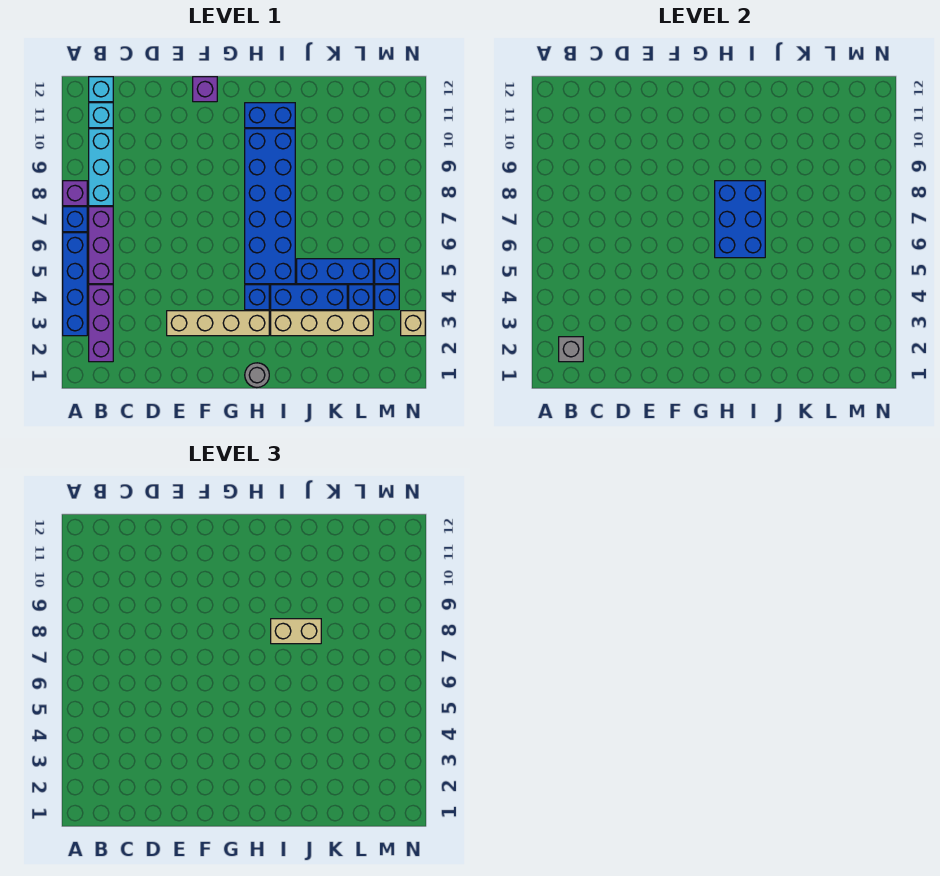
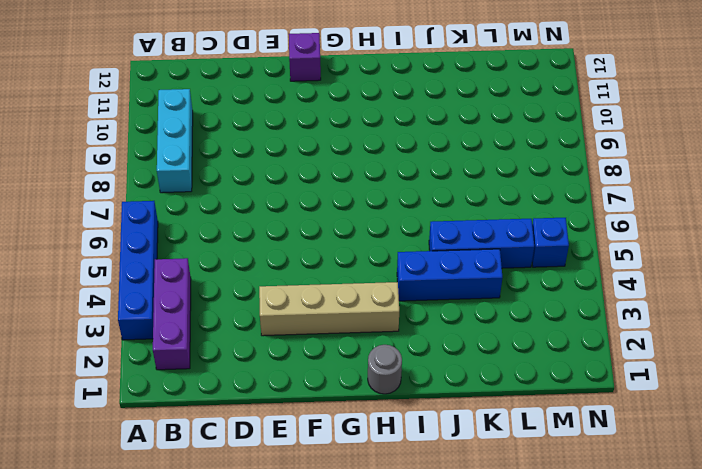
none -> blue 1x1 brick [63,207,87,232]
none -> purple 1x1 brick [63,181,87,206]
none -> purple 1x3 brick [89,207,113,284]

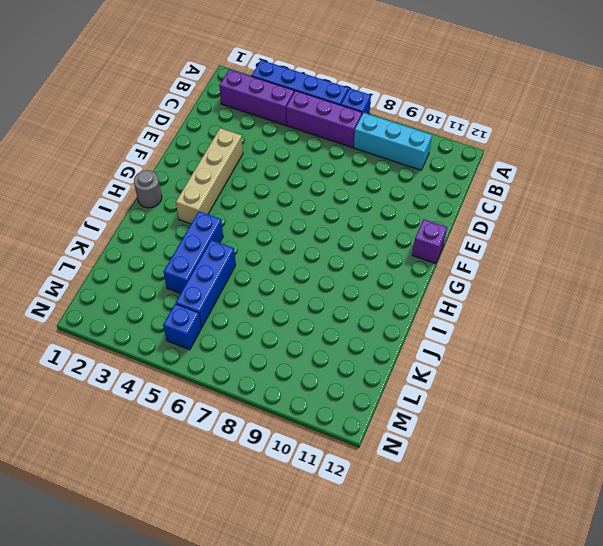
none -> purple 1x1 brick [63,181,87,206]
none -> cyan 1x1 brick [89,103,113,128]
none -> cyan 1x1 brick [89,77,113,102]

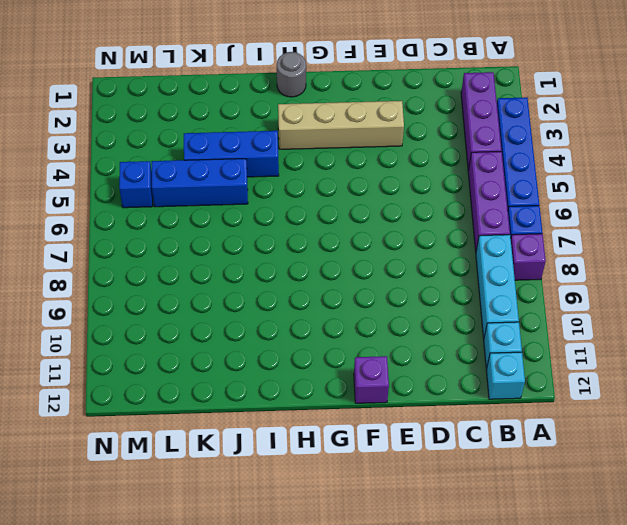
none -> blue 1x1 brick [245,285,269,310]
none -> blue 2x6 brick [245,129,295,284]
none -> blue 1x2 brick [245,103,295,128]

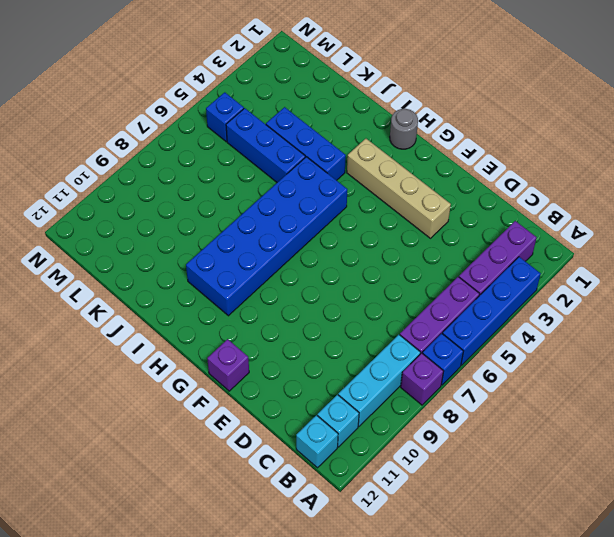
none -> blue 1x1 brick [245,285,269,310]
none -> blue 1x2 brick [245,103,295,128]
none -> tan 1x4 brick [271,311,373,336]

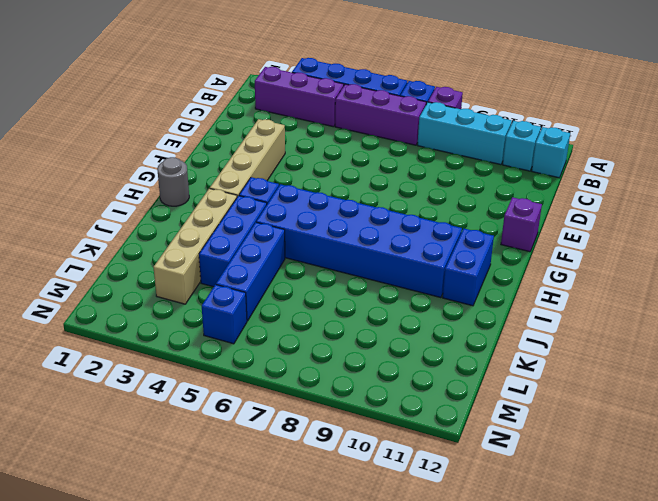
none -> blue 1x1 brick [349,285,373,310]
none -> blue 1x1 brick [375,285,399,310]
none -> tan 1x1 brick [401,311,425,336]

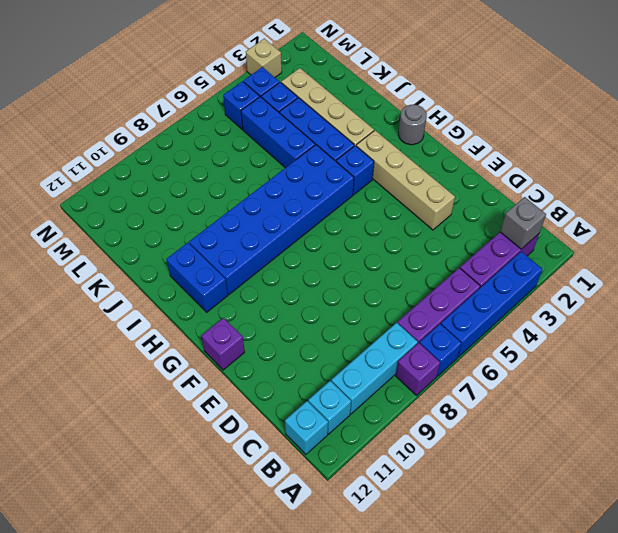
none -> blue 2x3 brick [715,181,765,258]
none -> tan 1x2 brick [271,619,321,644]

